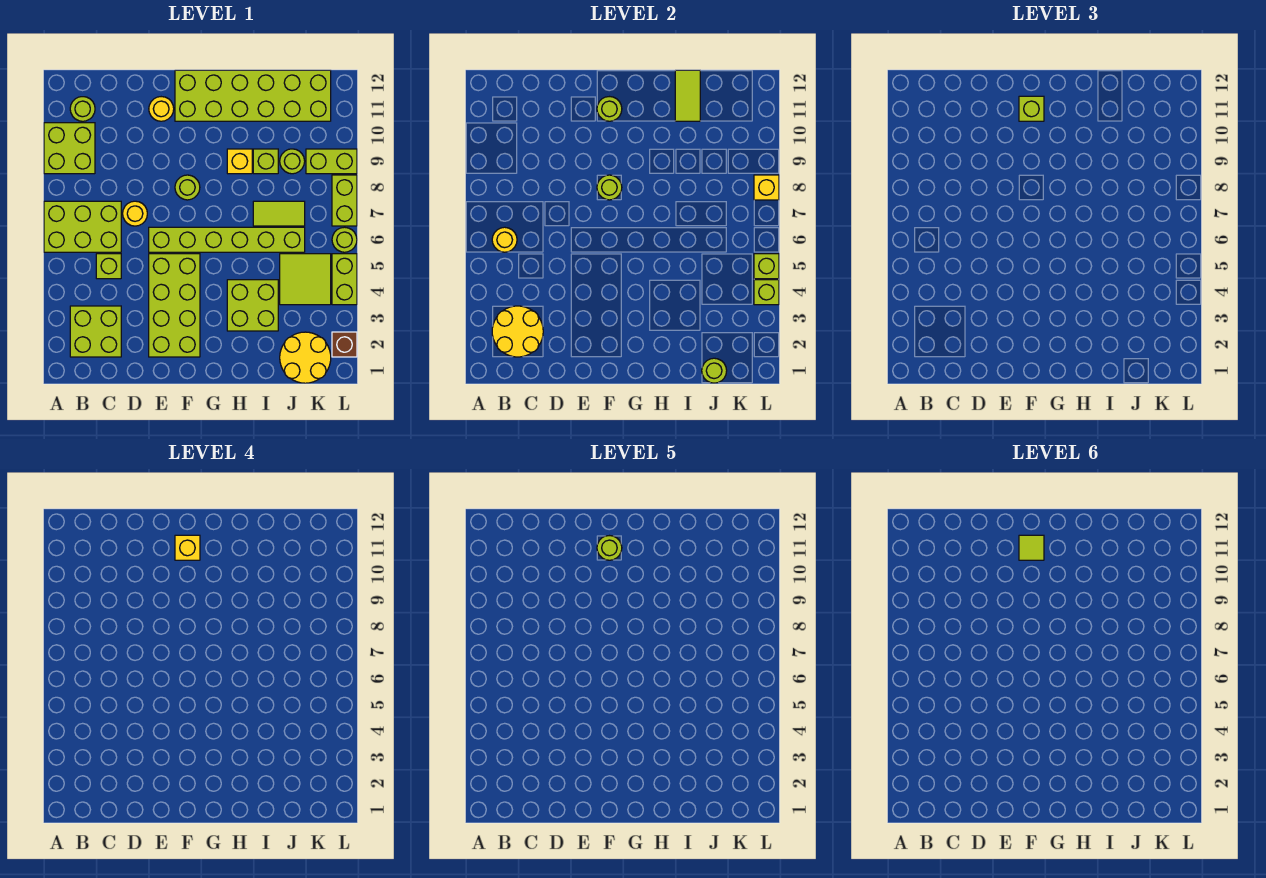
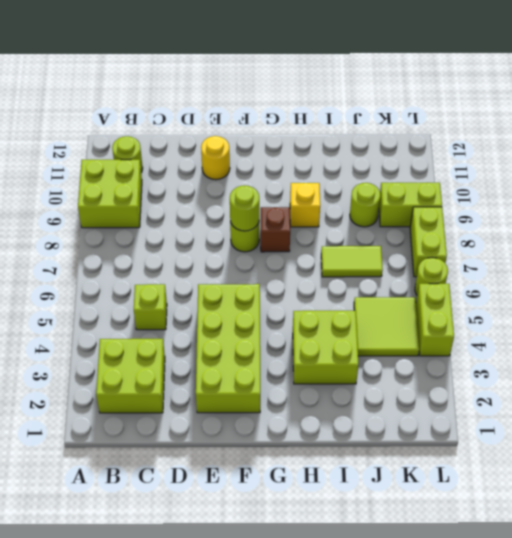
brown 1x1 brick [261,207,290,252] -> brown 1x1 brick moved to [332,332,357,357]
none -> lime 2x3 brick [44,201,121,252]
none -> yellow 1x1 round brick [123,201,147,226]
none -> lime 1x6 brick [149,227,305,252]
none -> lime 2x6 brick [175,70,331,121]

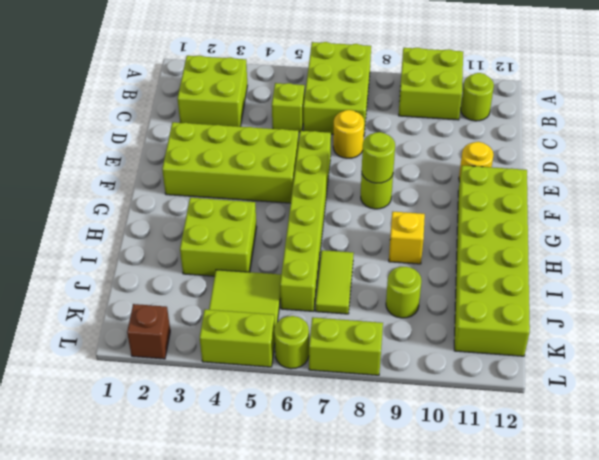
none -> lime 1x1 brick [253,149,278,174]
none -> yellow 2x2 round brick [280,332,331,383]
none -> lime 1x2 brick [306,149,357,174]
none -> yellow 2x2 round brick [492,306,543,357]

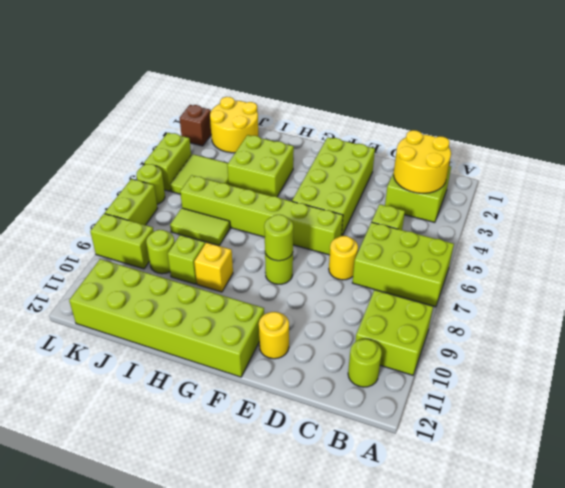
none -> yellow 1x1 round brick [492,227,517,252]
none -> lime 1x1 round brick [597,97,622,121]
none -> lime 1x2 tile [675,70,700,121]
none -> lime 1x1 round brick [702,358,727,383]

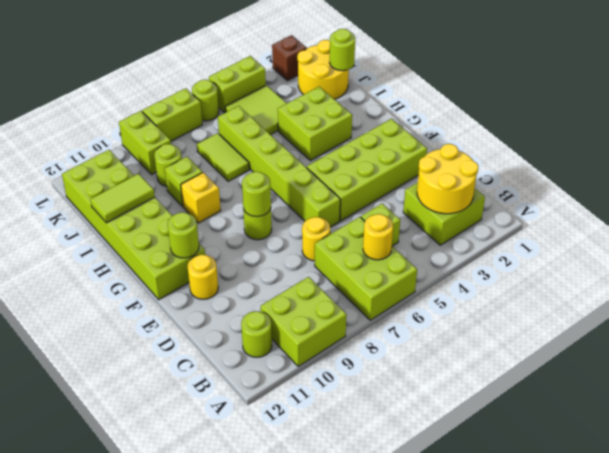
none -> lime 1x1 brick [754,280,779,305]
none -> lime 1x1 brick [754,254,779,279]
none -> yellow 1x1 brick [754,175,779,200]
none -> lime 1x1 brick [1019,96,1044,121]

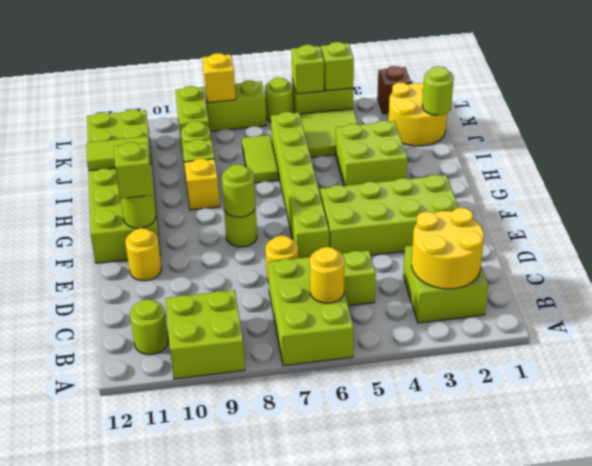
none -> yellow 1x1 brick [175,535,200,560]
none -> lime 1x1 round brick [597,536,622,560]
none -> lime 1x1 tile [1019,535,1044,560]

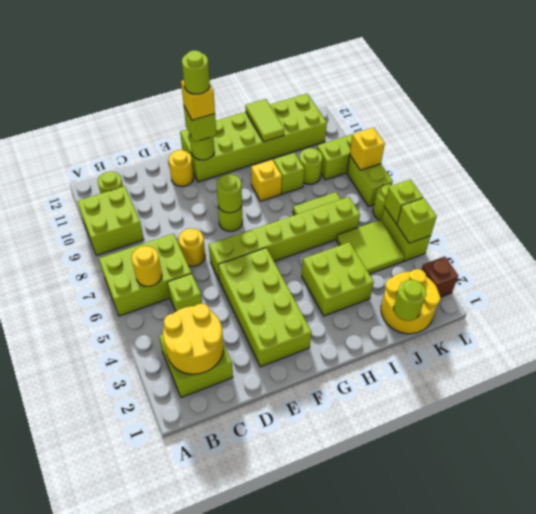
none -> lime 1x1 tile [1019,535,1044,560]

